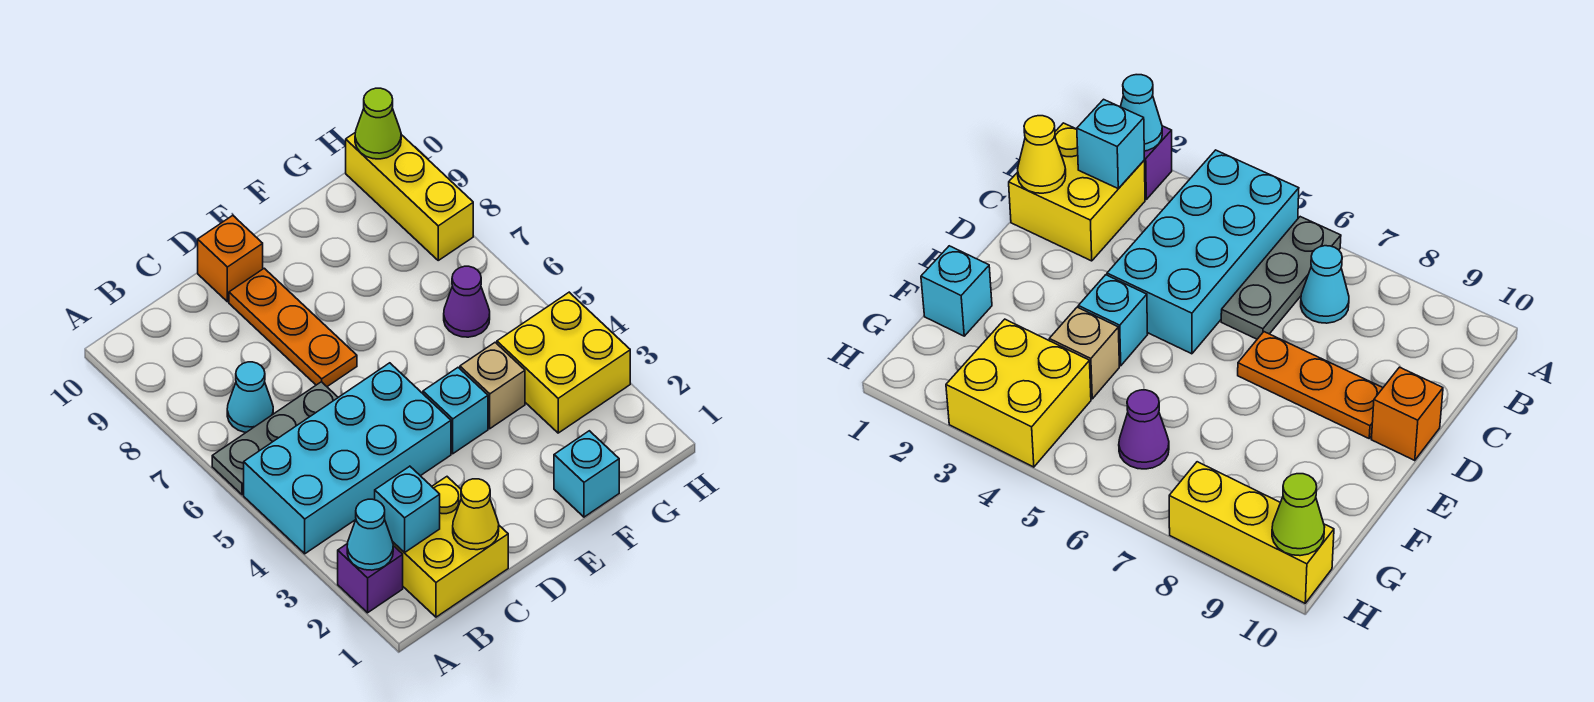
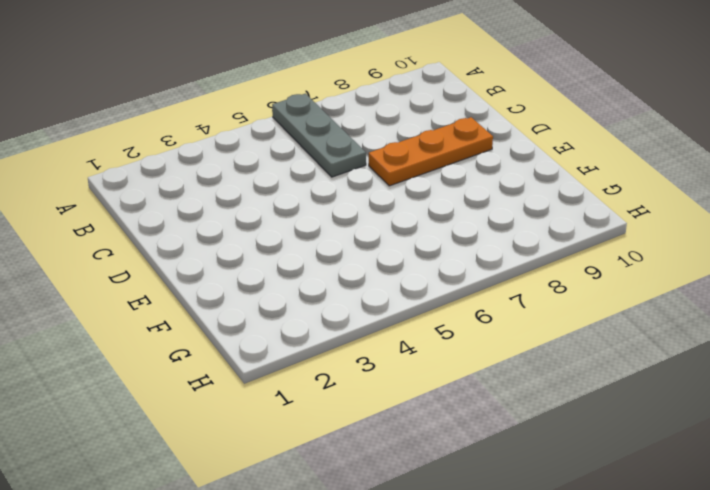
none -> purple 1x1 brick [338,543,403,613]
none -> cyan 2x4 brick [244,363,451,554]
none -> yellow 2x2 brick [393,477,508,617]

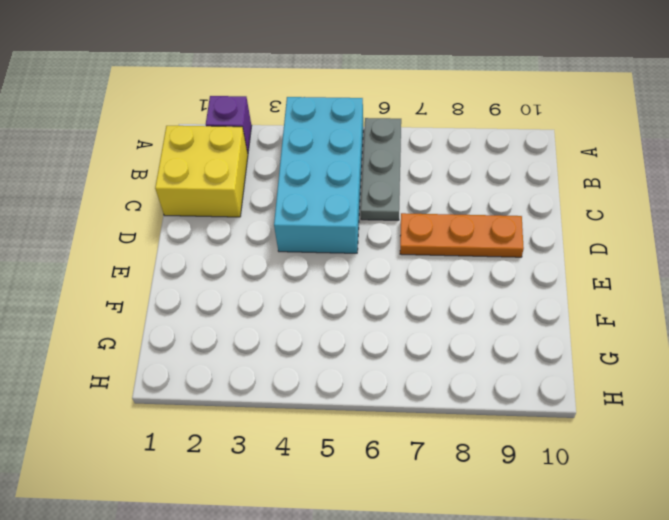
none -> cyan 1x1 cone [227,362,273,432]
none -> orange 1x1 brick [198,215,263,302]
none -> cyan 1x1 brick [423,368,488,454]

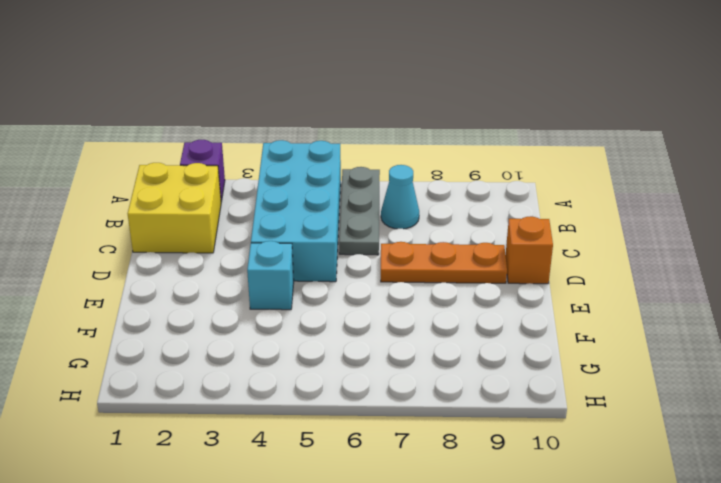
none -> cyan 1x1 brick [554,431,619,517]
none -> tan 1x1 brick [460,342,525,429]
none -> yellow 2x2 brick [497,292,630,433]

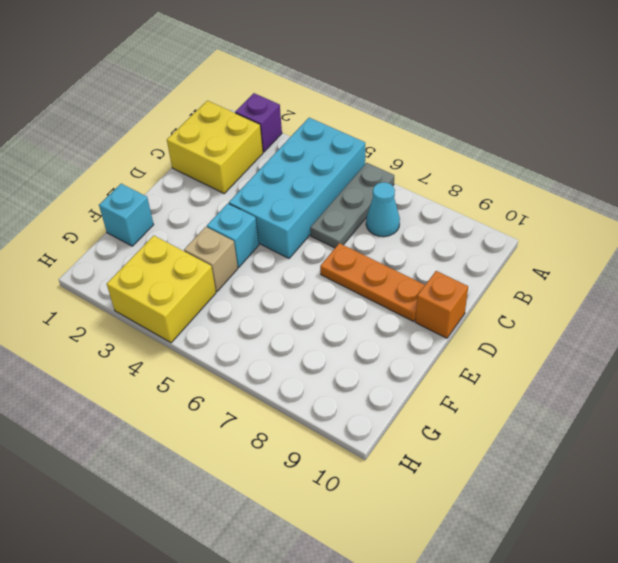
none -> purple 1x1 cone [444,266,490,337]
none -> yellow 1x3 brick [346,133,473,260]
none -> cyan 1x1 cone [347,499,393,570]

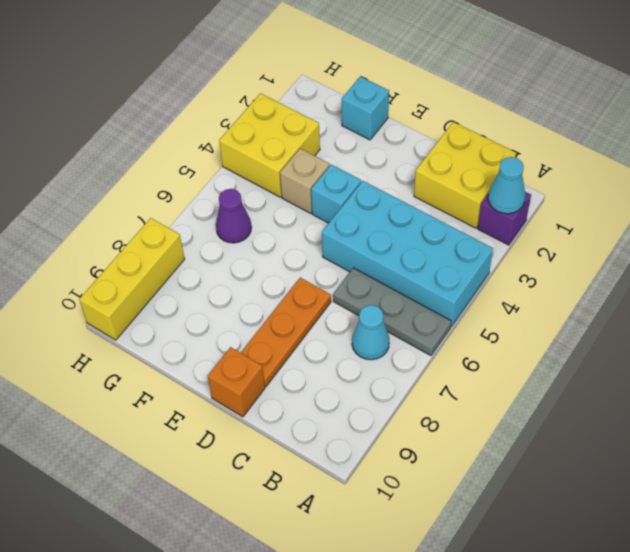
none -> cyan 1x1 brick [375,466,440,553]
none -> yellow 1x1 cone [453,479,499,550]
none -> lime 1x1 cone [355,88,401,159]

